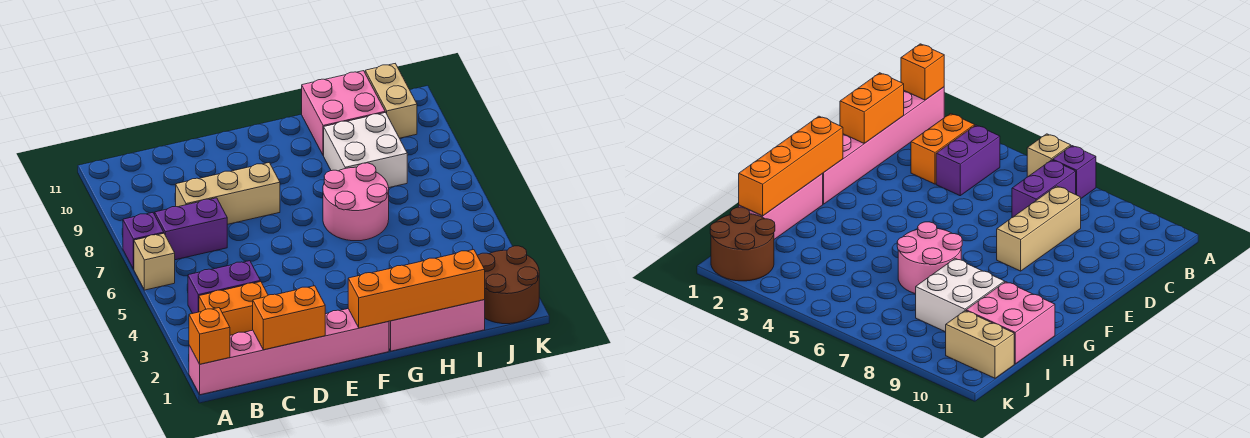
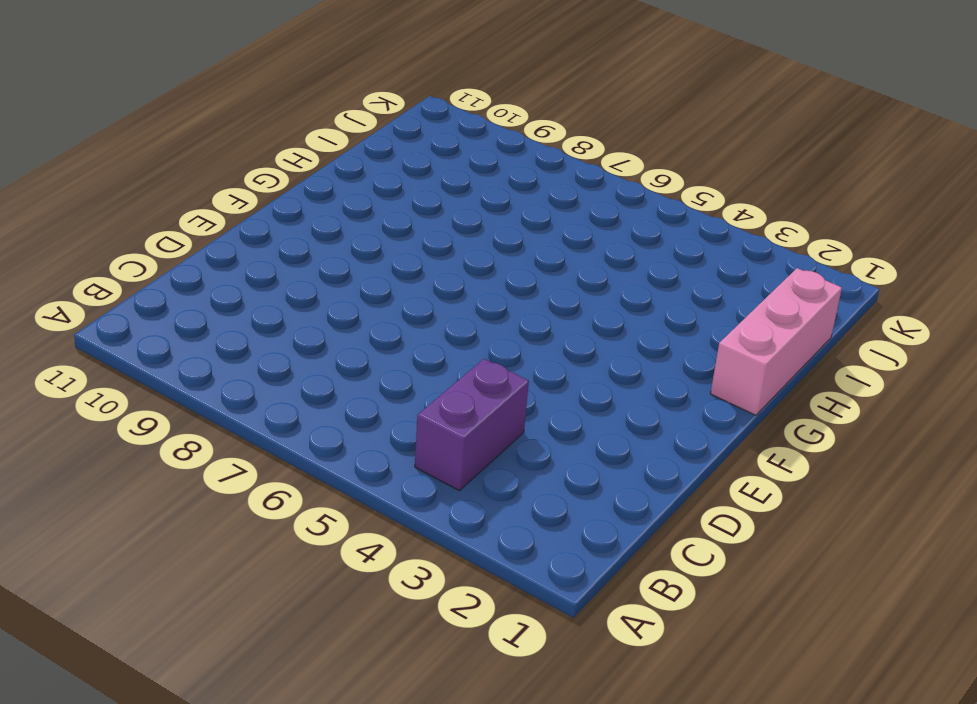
none -> pink 1x6 brick [189,309,389,395]
none -> tan 1x1 brick [134,233,175,290]
none -> purple 1x1 brick [123,213,164,269]

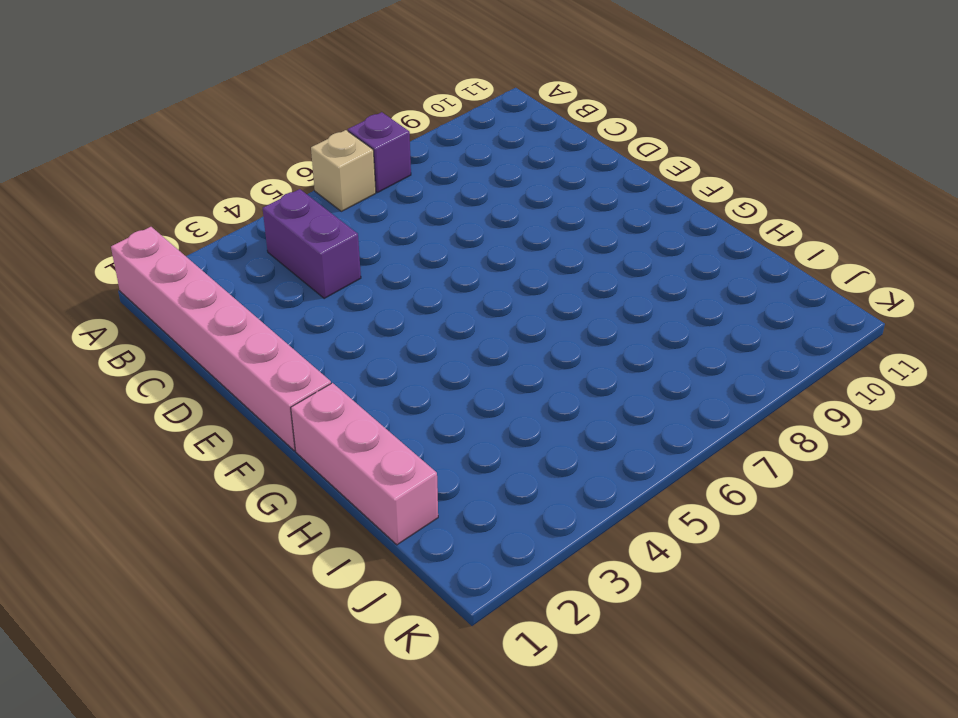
none -> orange 1x2 brick [199,282,268,335]
none -> purple 1x2 brick [155,198,227,260]
none -> tan 1x3 brick [176,163,280,224]

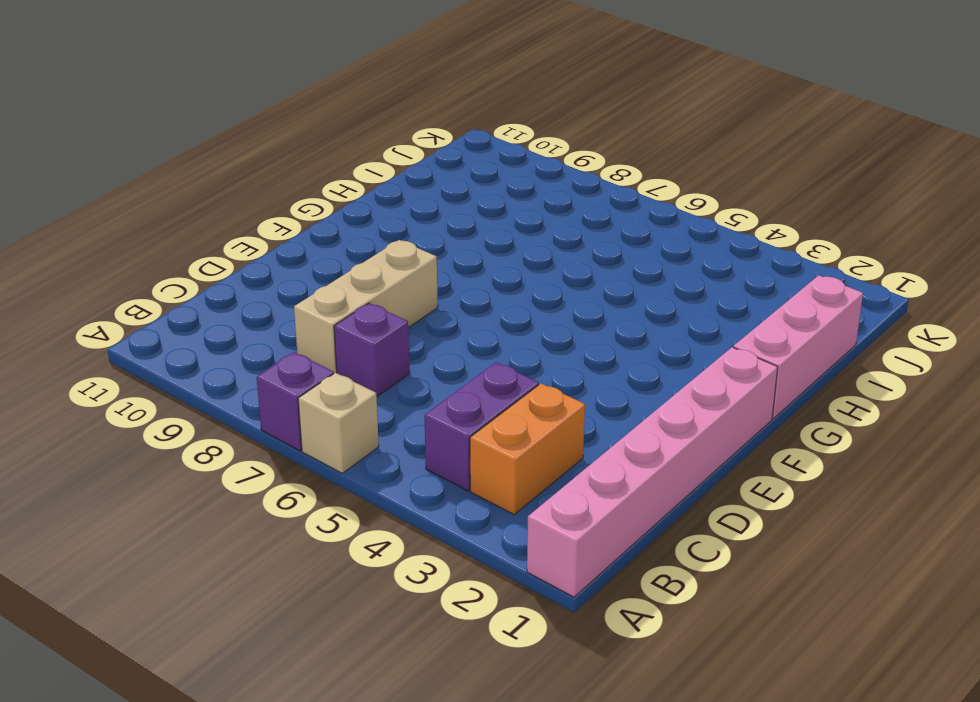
purple 1x1 brick [334,303,410,396] -> purple 1x2 brick [155,198,227,260]
none -> pink 2x2 round brick [323,163,389,241]
none -> white 2x2 brick [324,113,407,188]
none -> pink 2x2 brick [302,71,385,156]

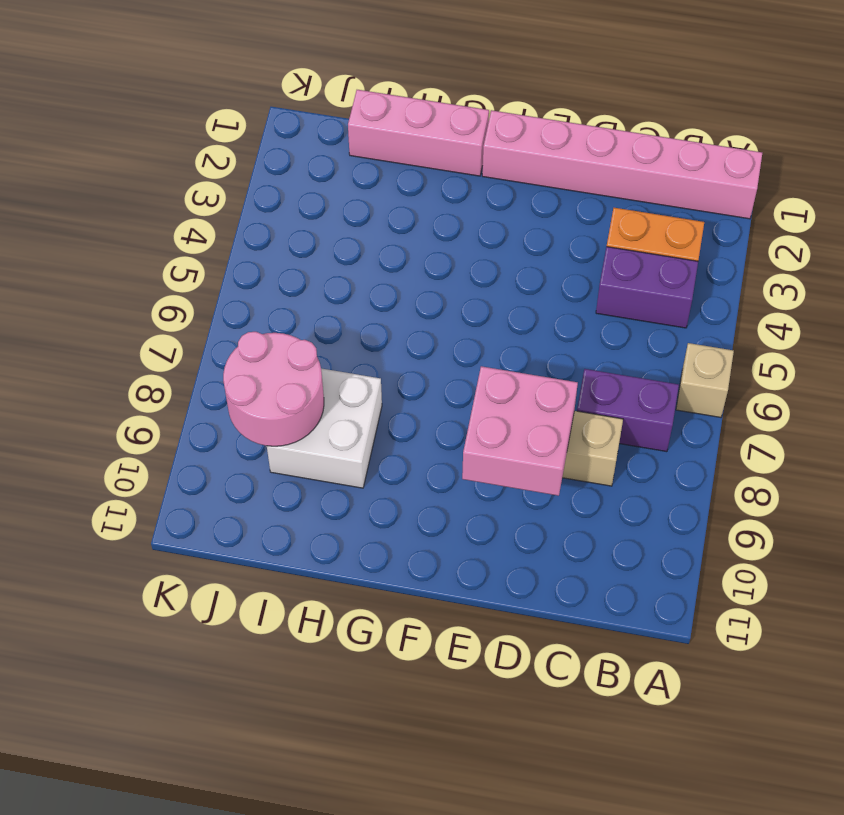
pink 2x2 brick [462,366,578,496] -> pink 2x2 brick moved to [302,71,385,156]
pink 2x2 round brick [223,332,324,446] -> pink 2x2 round brick moved to [323,163,389,241]
none -> purple 1x1 brick [123,213,164,269]
none -> brown 2x2 round brick [477,246,539,324]
none -> tan 1x2 brick [365,64,417,138]

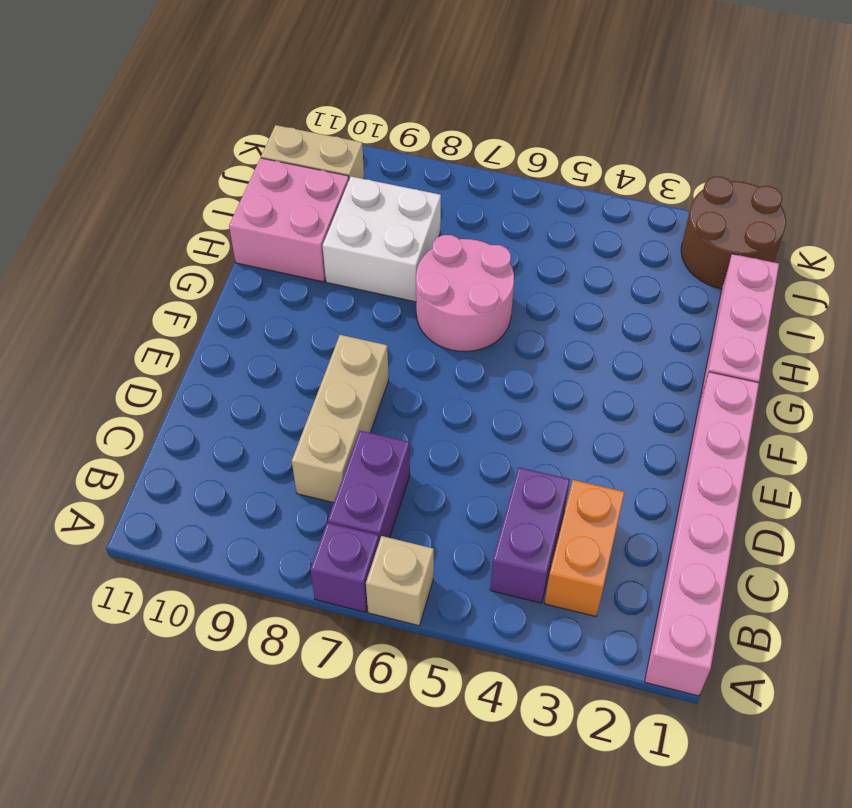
none -> orange 1x1 brick [189,308,230,364]
none -> orange 1x2 brick [253,286,325,350]
none -> orange 1x4 brick [348,250,485,328]

